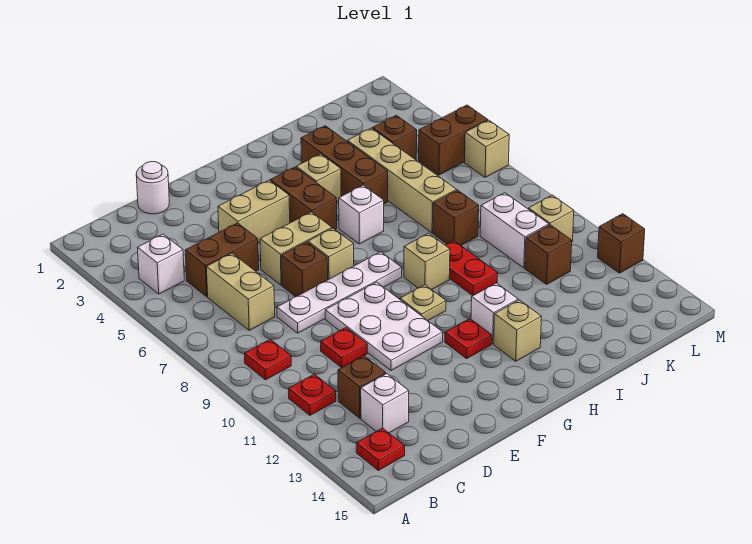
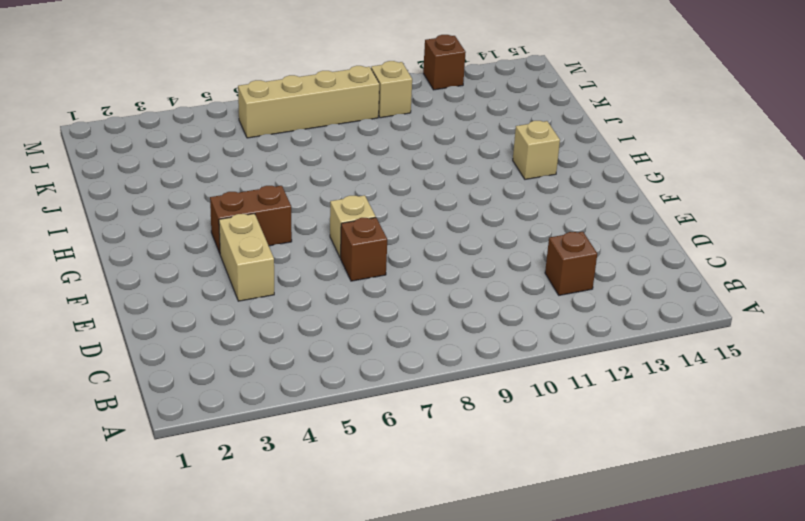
tan 1x4 brick [238,66,379,138] -> tan 1x4 brick moved to [347,128,457,233]
none -> white 1x1 brick [137,234,184,294]
none -> red 1x1 plate [244,339,291,380]
none -> red 1x1 plate [288,374,336,415]
none -> red 1x1 plate [356,428,405,470]

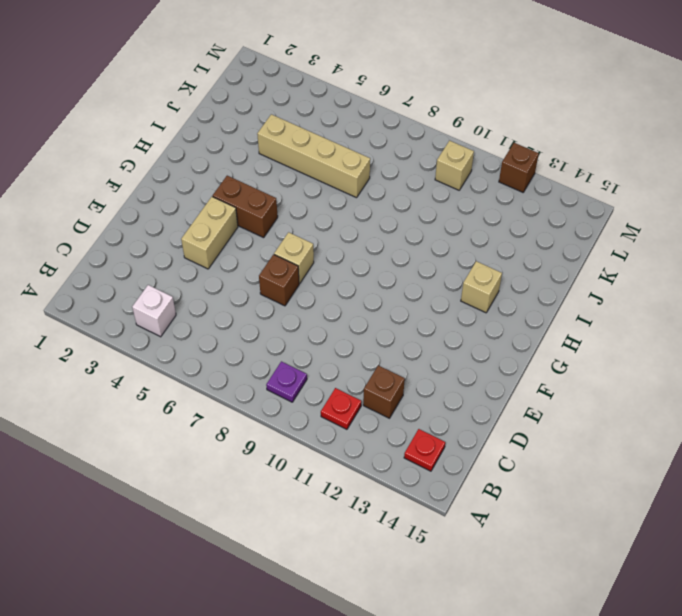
purple 1x1 plate [266,361,307,402] -> red 1x1 plate [244,339,291,380]
none -> brown 1x2 brick [185,223,259,297]
none -> tan 1x2 brick [207,253,275,330]
none -> white 1x1 brick [361,373,409,433]
none -> white 1x1 round brick [136,162,169,214]

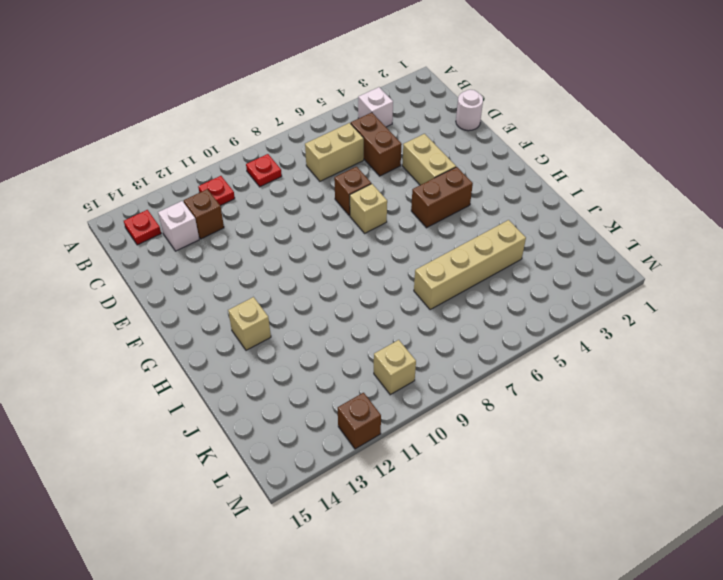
none -> white 1x4 plate [277,252,402,333]
none -> red 1x1 plate [321,328,367,368]
none -> tan 1x2 brick [260,212,332,285]
none -> white 2x3 plate [325,282,443,371]

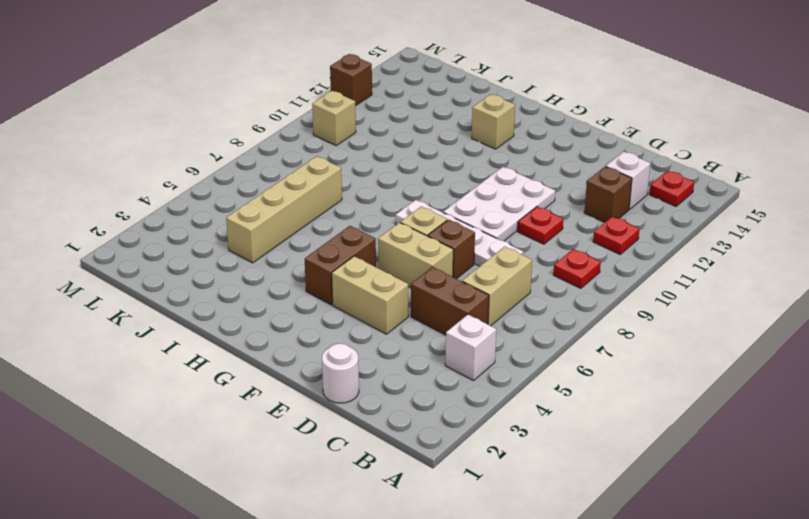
none -> tan 1x1 plate [400,285,446,321]
none -> red 1x1 plate [445,319,492,359]
none -> tan 1x1 brick [296,154,341,201]
none -> white 1x1 brick [339,185,384,244]

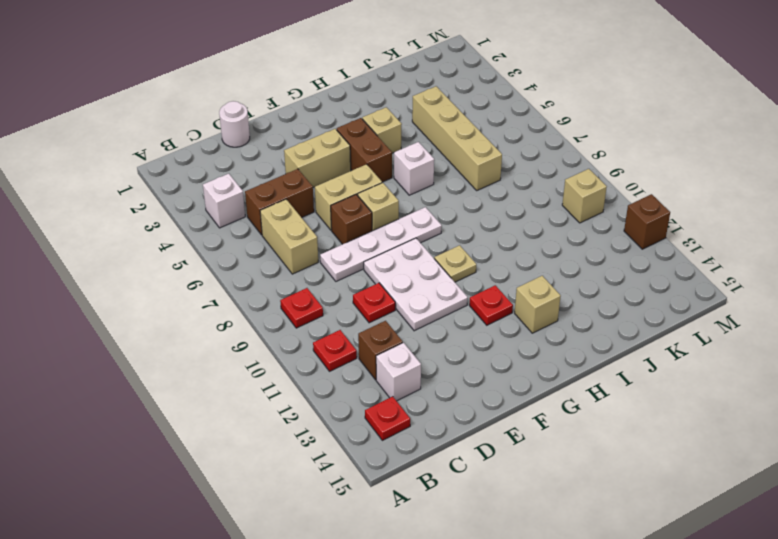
none -> tan 1x1 brick [404,233,450,290]
none -> white 1x1 brick [471,283,518,344]
none -> brown 1x3 brick [301,126,388,204]
none -> red 1x2 plate [445,241,498,296]

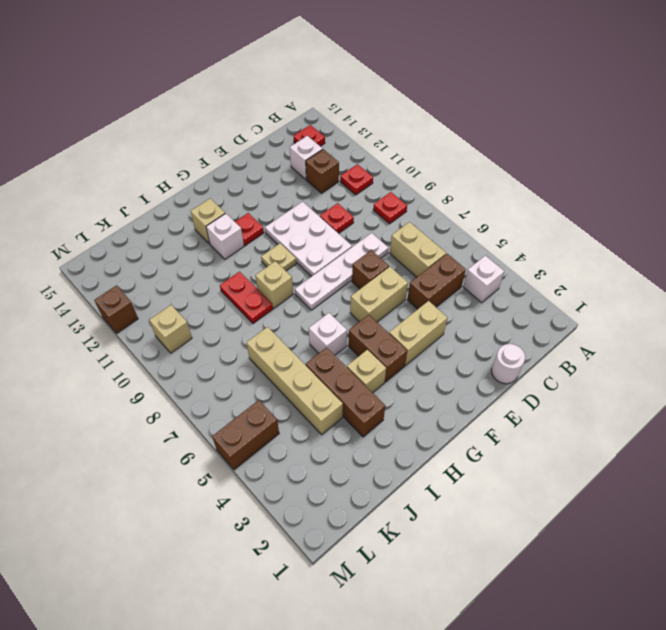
none -> tan 1x1 brick [308,228,354,280]
none -> brown 1x1 brick [433,190,479,245]
none -> brown 1x1 brick [373,115,417,160]
none -> white 1x2 brick [480,193,549,268]

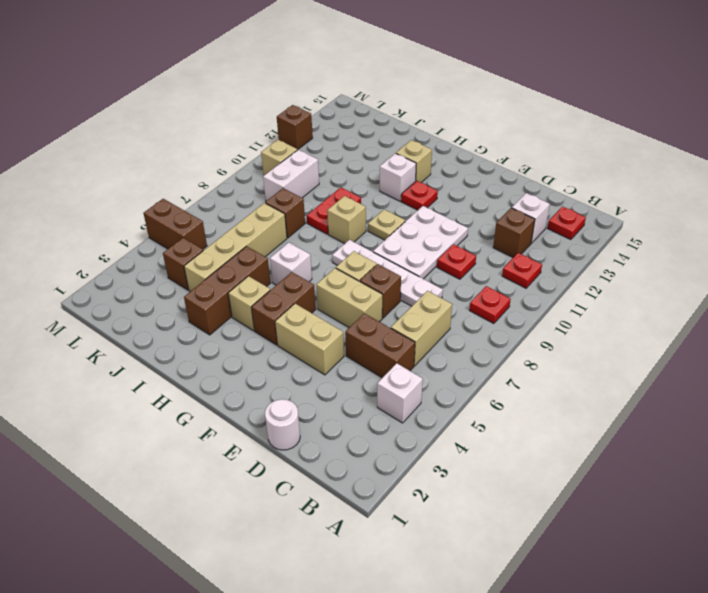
none -> brown 1x1 brick [525,225,572,284]
none -> tan 1x1 brick [465,120,509,177]

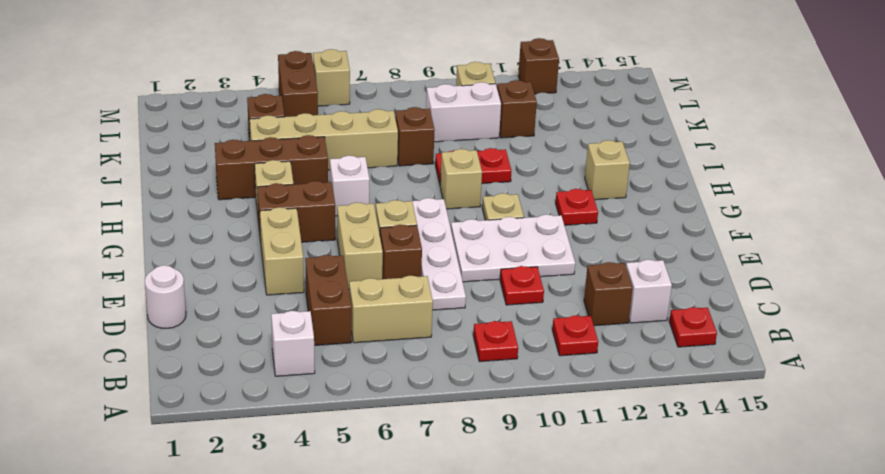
none -> white 1x1 brick [471,283,518,344]

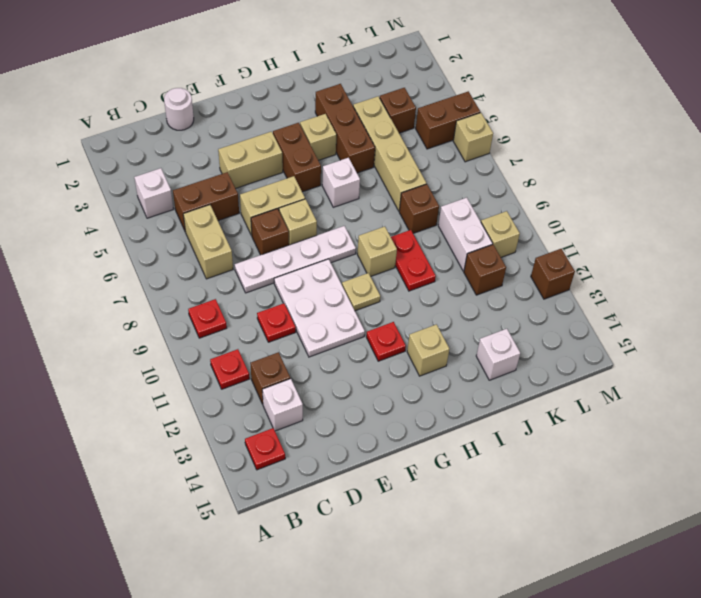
white 1x1 brick [476,329,520,380] -> white 1x1 brick moved to [471,283,518,344]

